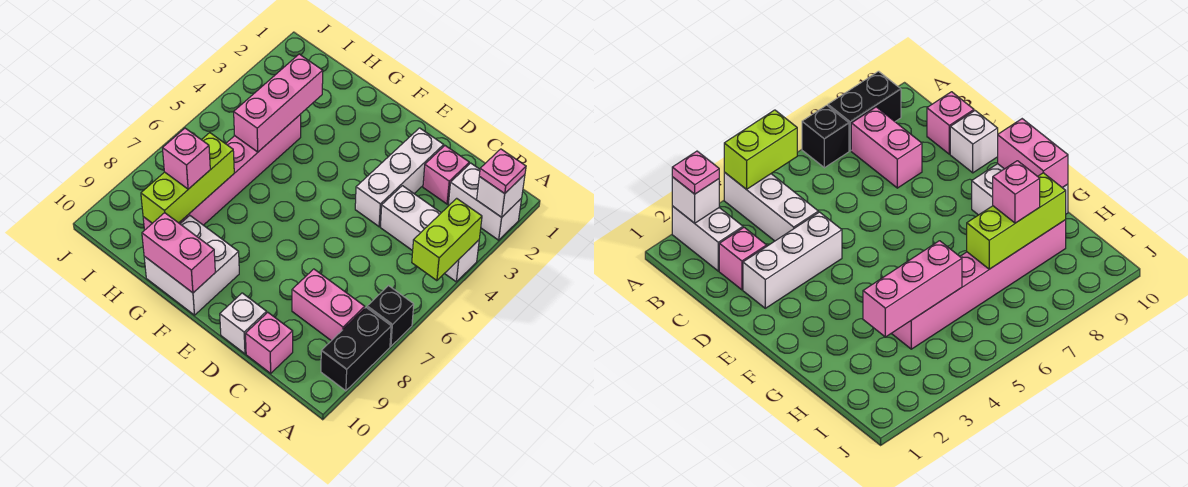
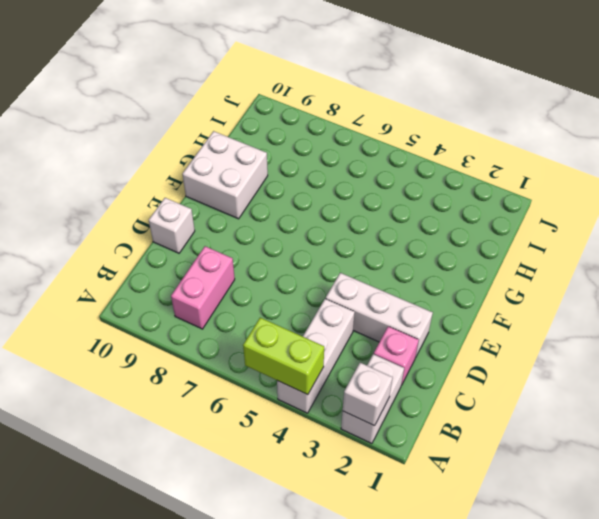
none -> black 1x1 brick [367,286,414,346]
none -> black 1x2 brick [321,308,391,391]
none -> pink 1x1 brick [246,312,293,373]

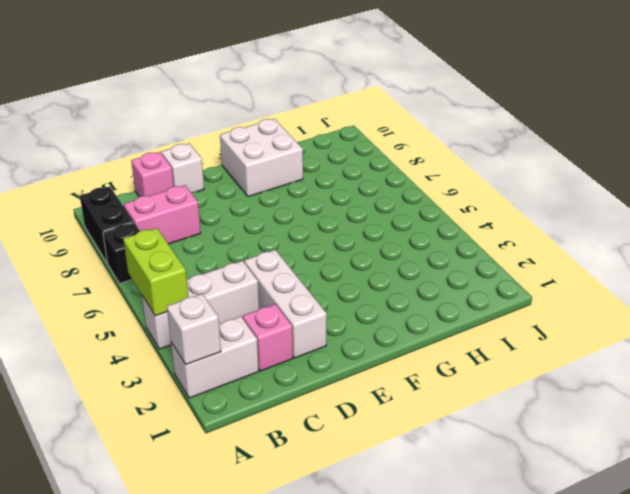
none -> pink 1x6 brick [143,114,301,230]
none -> pink 1x2 brick [142,213,215,293]
none -> pink 1x3 brick [234,54,323,152]

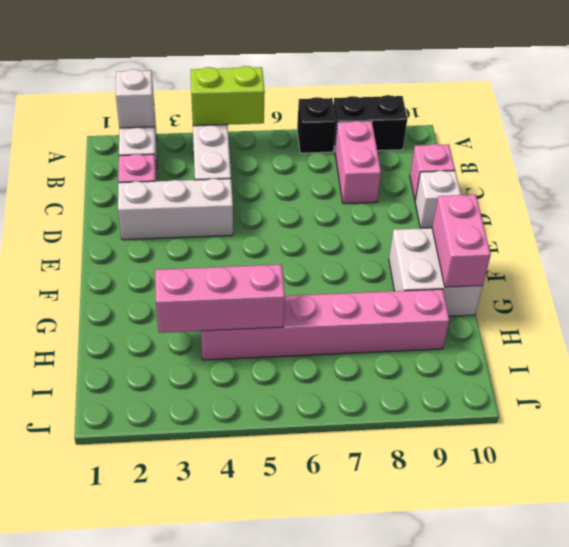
none -> lime 1x3 brick [141,133,234,223]
none -> pink 1x1 plate [479,149,526,194]
none -> pink 1x1 brick [163,128,210,189]

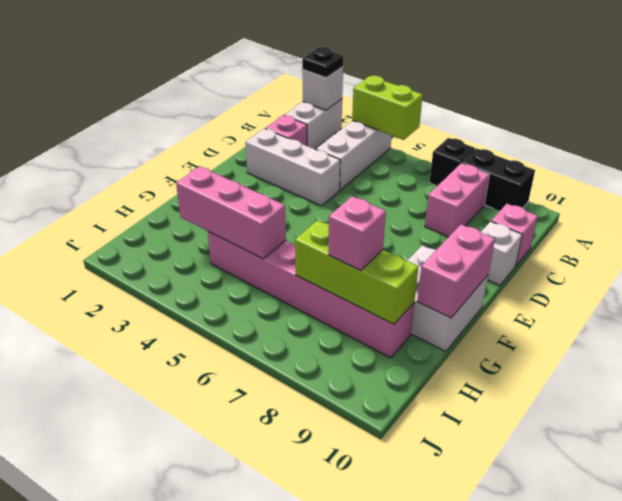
black 1x1 plate [302,47,343,78] -> pink 1x1 plate [479,149,526,194]

